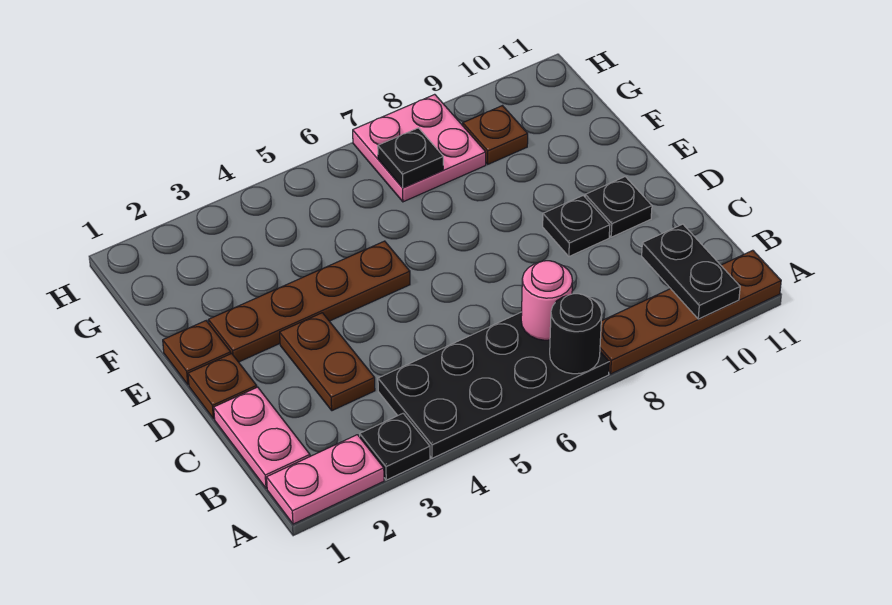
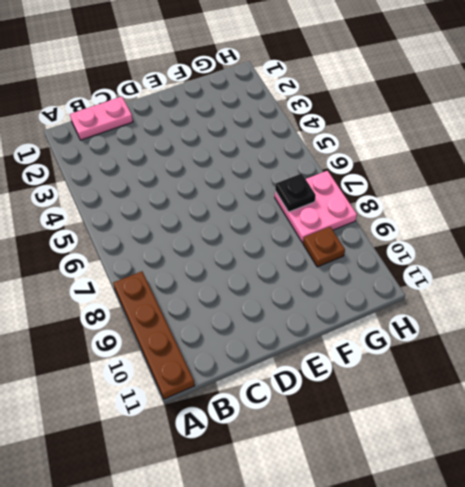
none -> pink 1x2 plate [267,435,384,524]
none -> black 1x1 plate [360,413,430,480]
none -> black 2x4 plate [378,312,609,458]

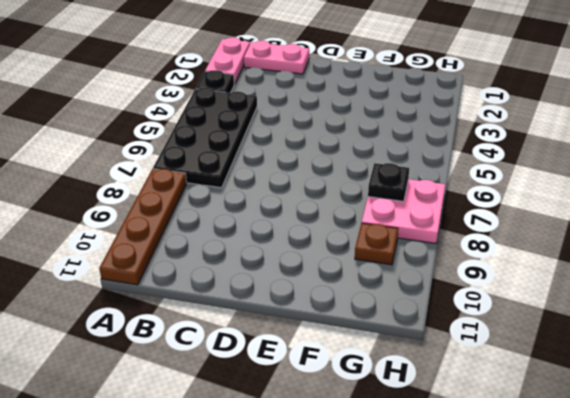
none -> brown 1x2 plate [280,313,375,411]
none -> brown 1x1 plate [188,354,257,419]
none -> black 1x1 plate [543,195,610,256]

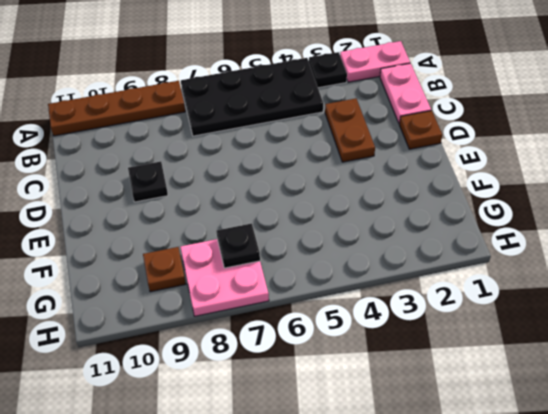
none -> black 1x1 plate [585,177,652,237]
none -> brown 1x1 plate [163,321,231,385]
none -> brown 1x4 plate [208,241,410,362]

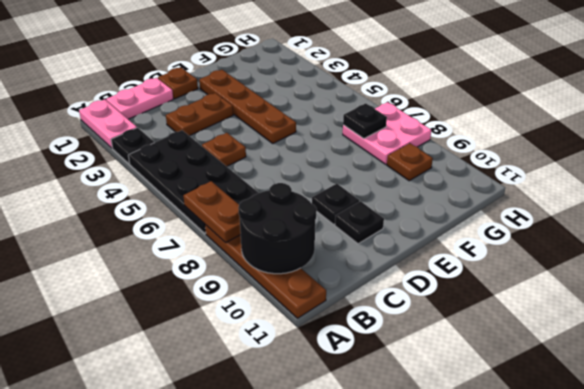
brown 1x2 plate [183,181,241,243] -> black 1x1 round brick [550,294,602,374]
black 2x2 round brick [238,183,317,274] -> black 1x2 plate [642,224,740,319]
brown 1x1 plate [202,133,246,166] -> brown 1x1 plate moved to [163,321,231,385]
none -> pink 1x1 round brick [521,261,573,340]

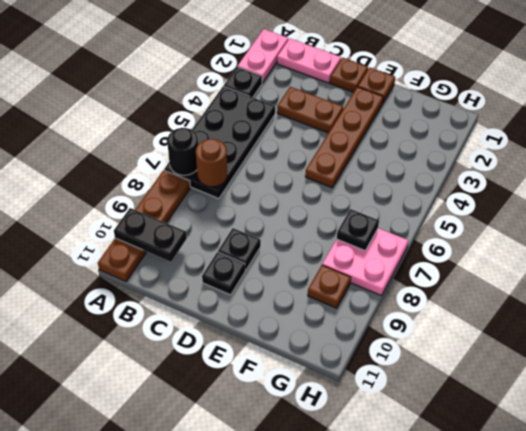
brown 1x1 round brick [196,139,227,187] -> pink 1x1 round brick [521,261,573,340]

